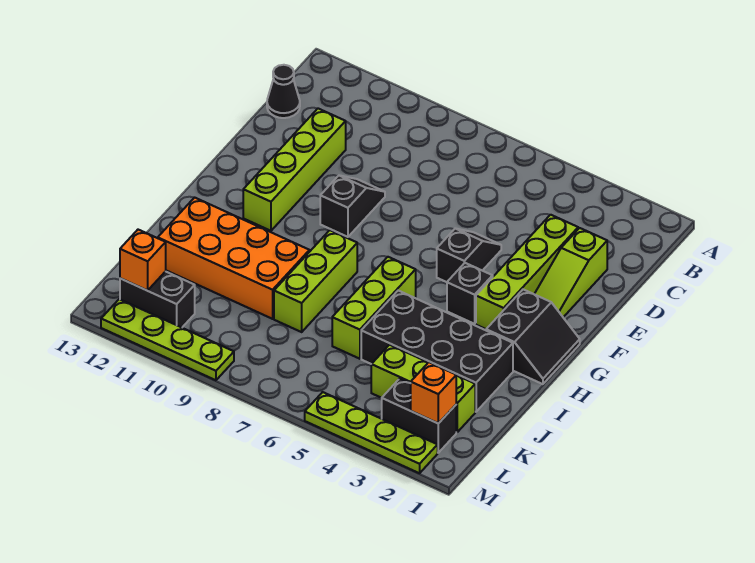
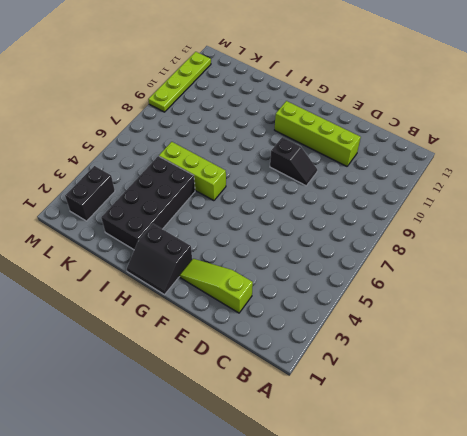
none -> black 1x1 cone [267,65,300,118]
none -> lime 1x4 brick [476,215,578,329]
none -> black 1x2 slope [437,229,501,282]

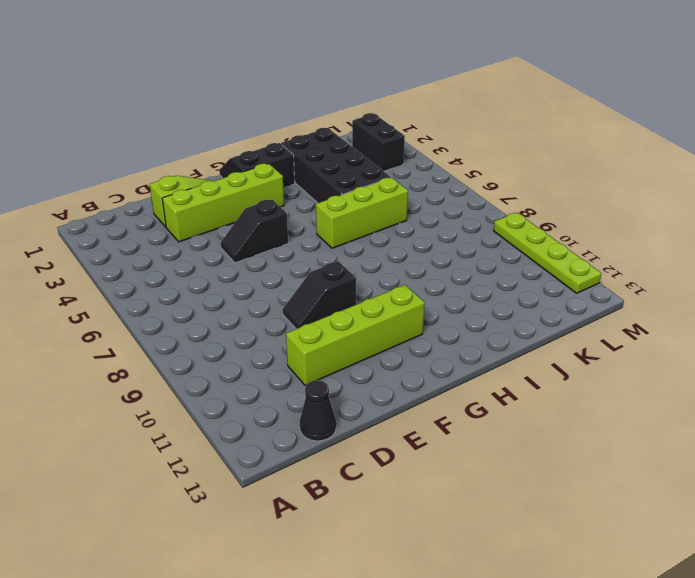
none -> black 1x1 brick [447,263,493,324]
none -> lime 1x3 brick [274,230,357,332]
none -> orange 2x4 brick [158,198,309,319]

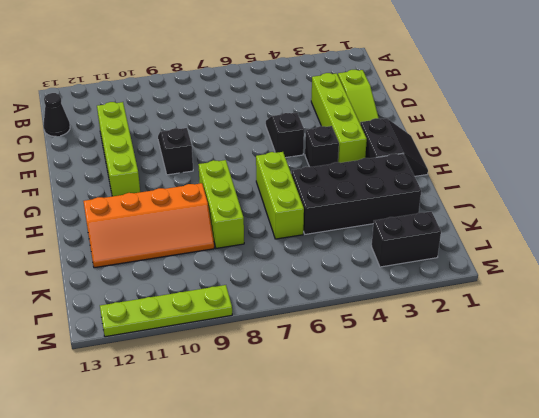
orange 2x4 slope [83,183,214,268] -> orange 2x4 brick [158,198,309,319]
none -> lime 1x3 brick [371,345,475,432]
none -> black 1x2 brick [120,271,195,327]
none -> lime 1x4 plate [305,392,438,473]

